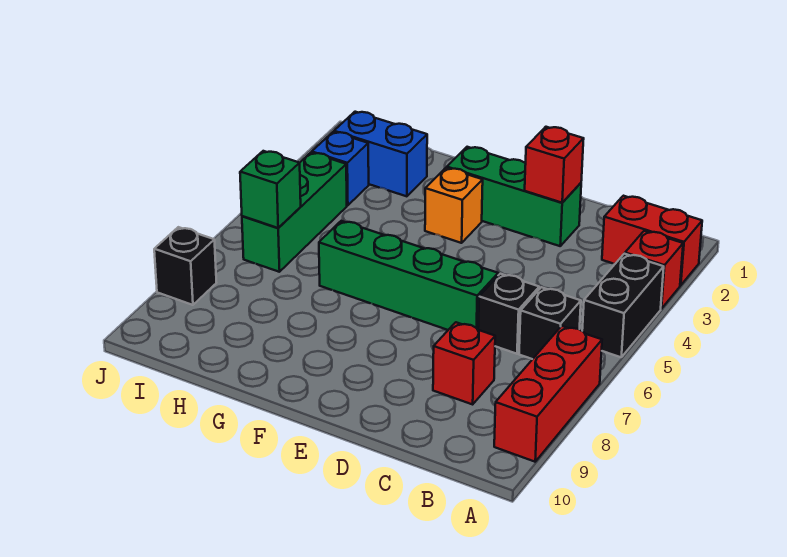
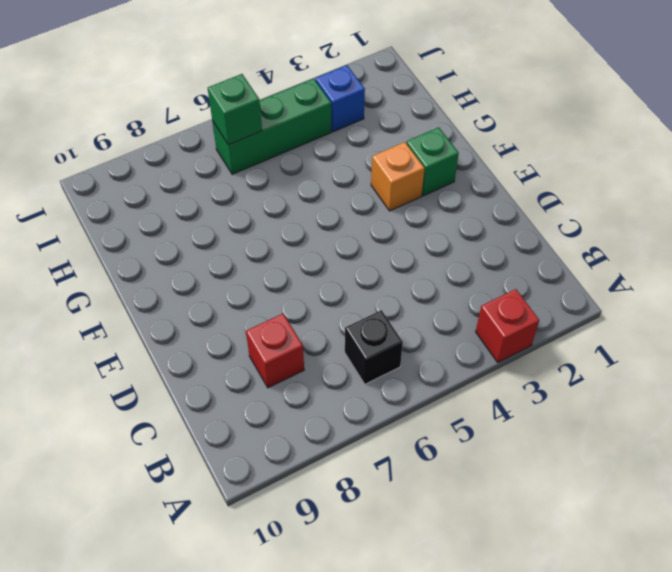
green 1x1 brick [406,127,459,196] -> green 1x3 brick [447,147,581,246]
none -> red 1x2 brick [602,196,702,285]
none -> black 1x2 brick [582,254,664,357]
none -> red 1x3 brick [494,326,602,462]

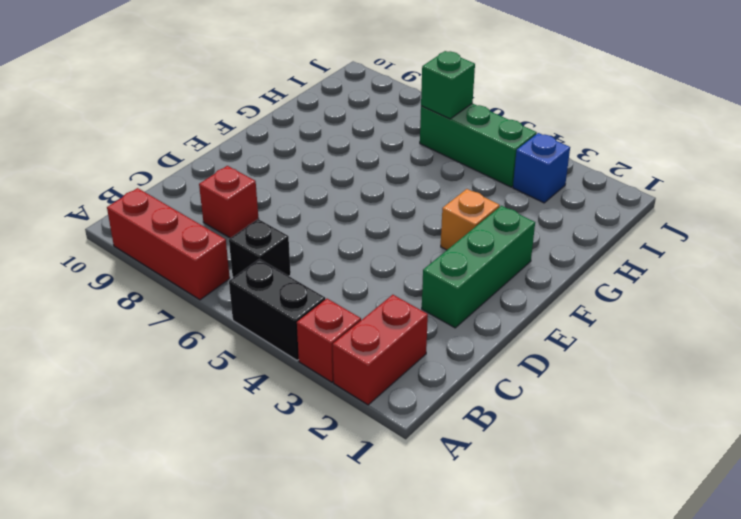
none -> black 1x1 brick [478,274,539,354]
none -> green 1x4 brick [319,221,498,330]
none -> blue 1x2 brick [334,112,427,196]

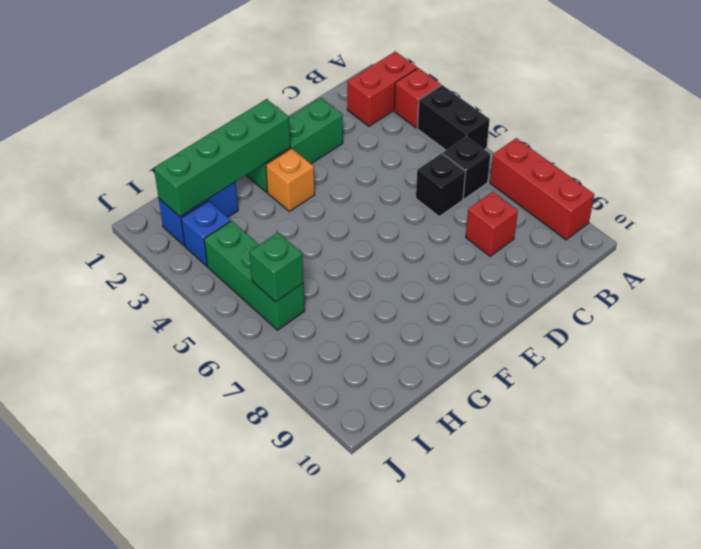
green 1x4 brick [154,99,290,217] -> green 1x4 brick moved to [319,221,498,330]
none -> black 1x1 brick [154,227,216,305]
none -> red 1x1 brick [525,127,584,203]

